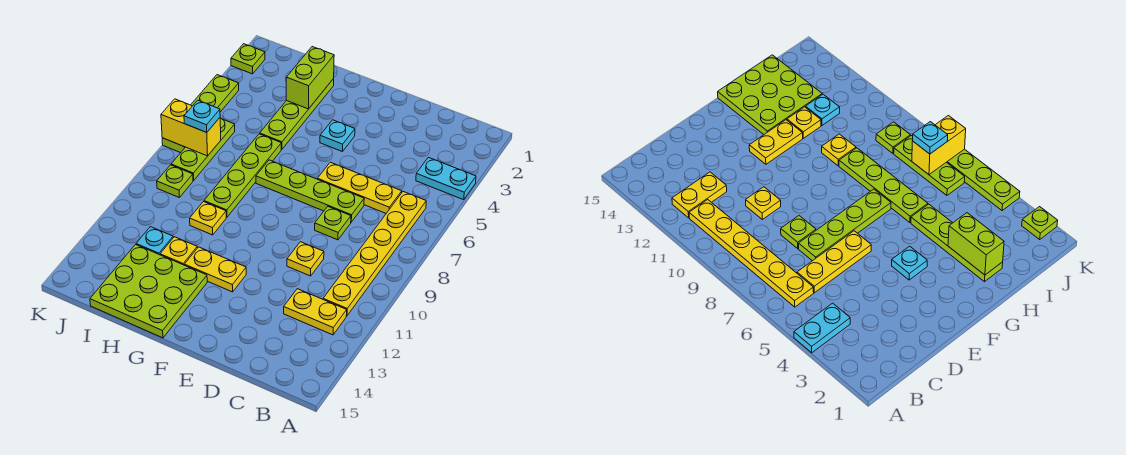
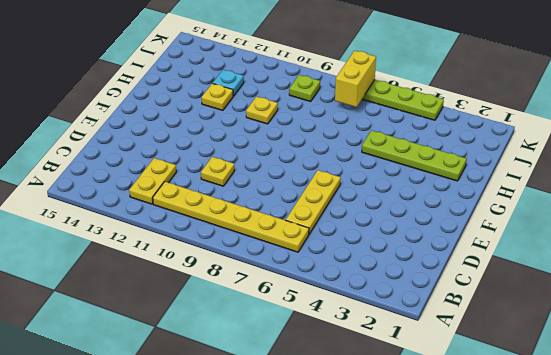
none -> cyan 1x2 plate [416,157,476,200]
none -> lime 1x4 plate [256,160,364,222]
none -> lime 1x1 plate [315,207,351,240]

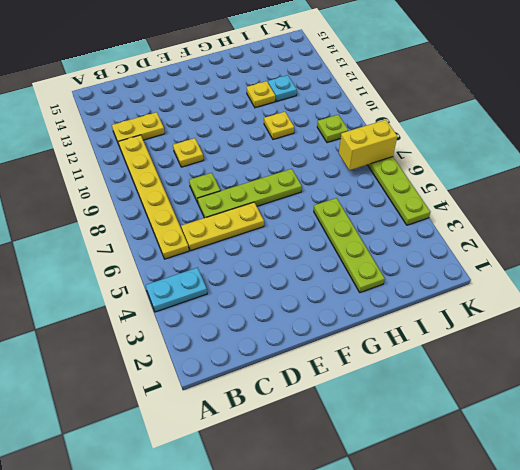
none -> cyan 1x1 plate [320,120,355,152]
none -> yellow 1x2 plate [185,247,246,292]
none -> lime 3x3 plate [90,245,207,338]

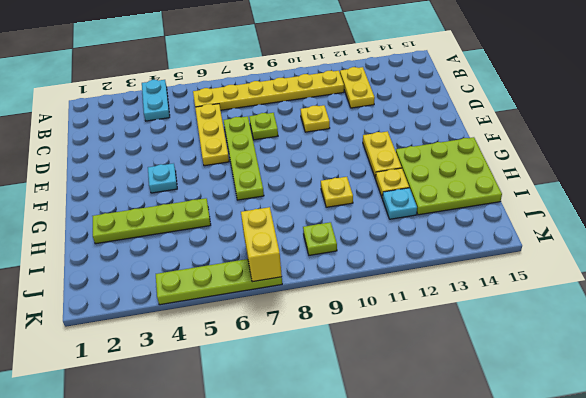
none -> lime 1x4 plate [204,134,281,217]
none -> lime 1x3 plate [171,118,235,180]
none -> lime 1x1 plate [231,44,265,74]

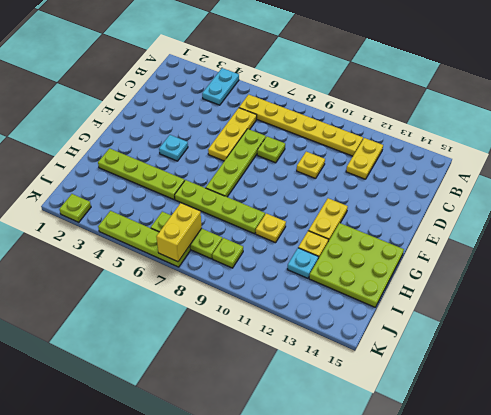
none -> lime 1x2 brick [286,47,334,109]
none -> cyan 1x1 plate [184,100,220,132]

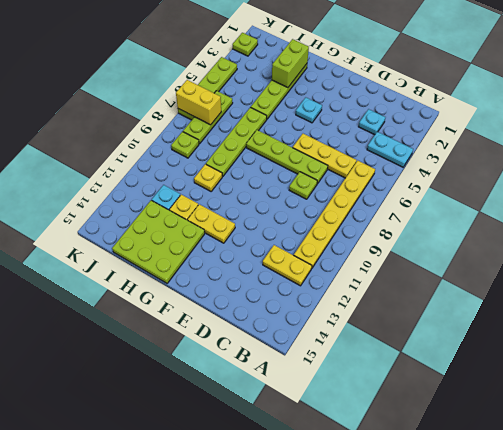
cyan 1x1 plate [359,109,386,135] -> cyan 1x1 plate moved to [184,100,220,132]
none -> yellow 1x1 plate [287,242,324,276]

